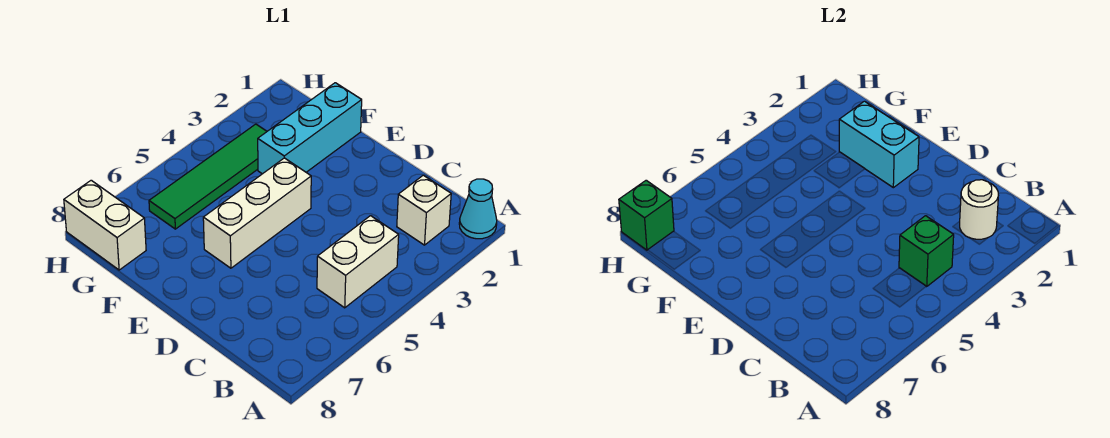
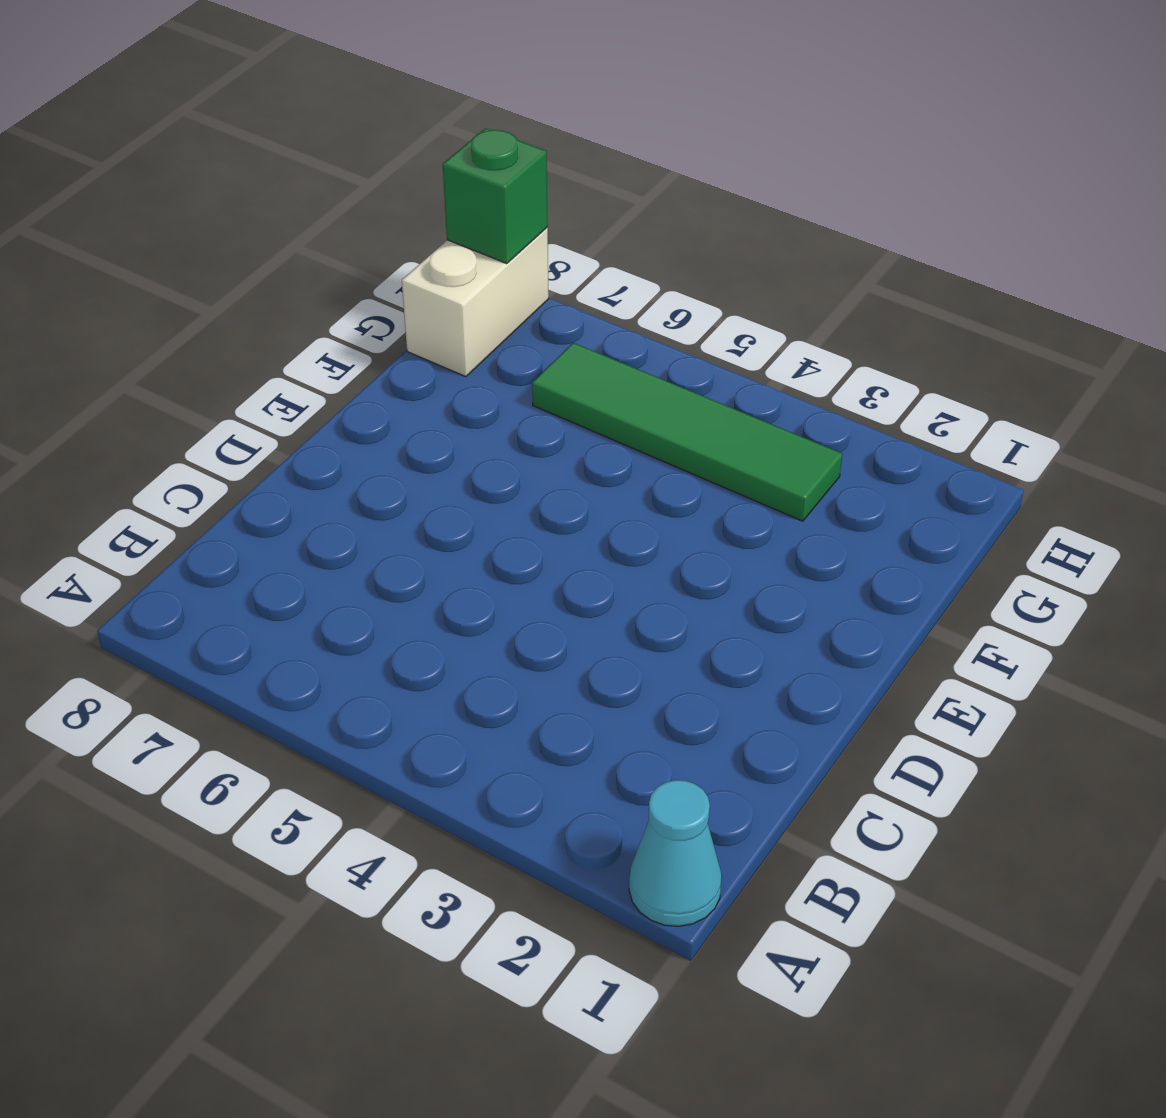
none -> white 1x1 brick [397,175,451,245]
none -> white 1x2 brick [317,216,399,308]

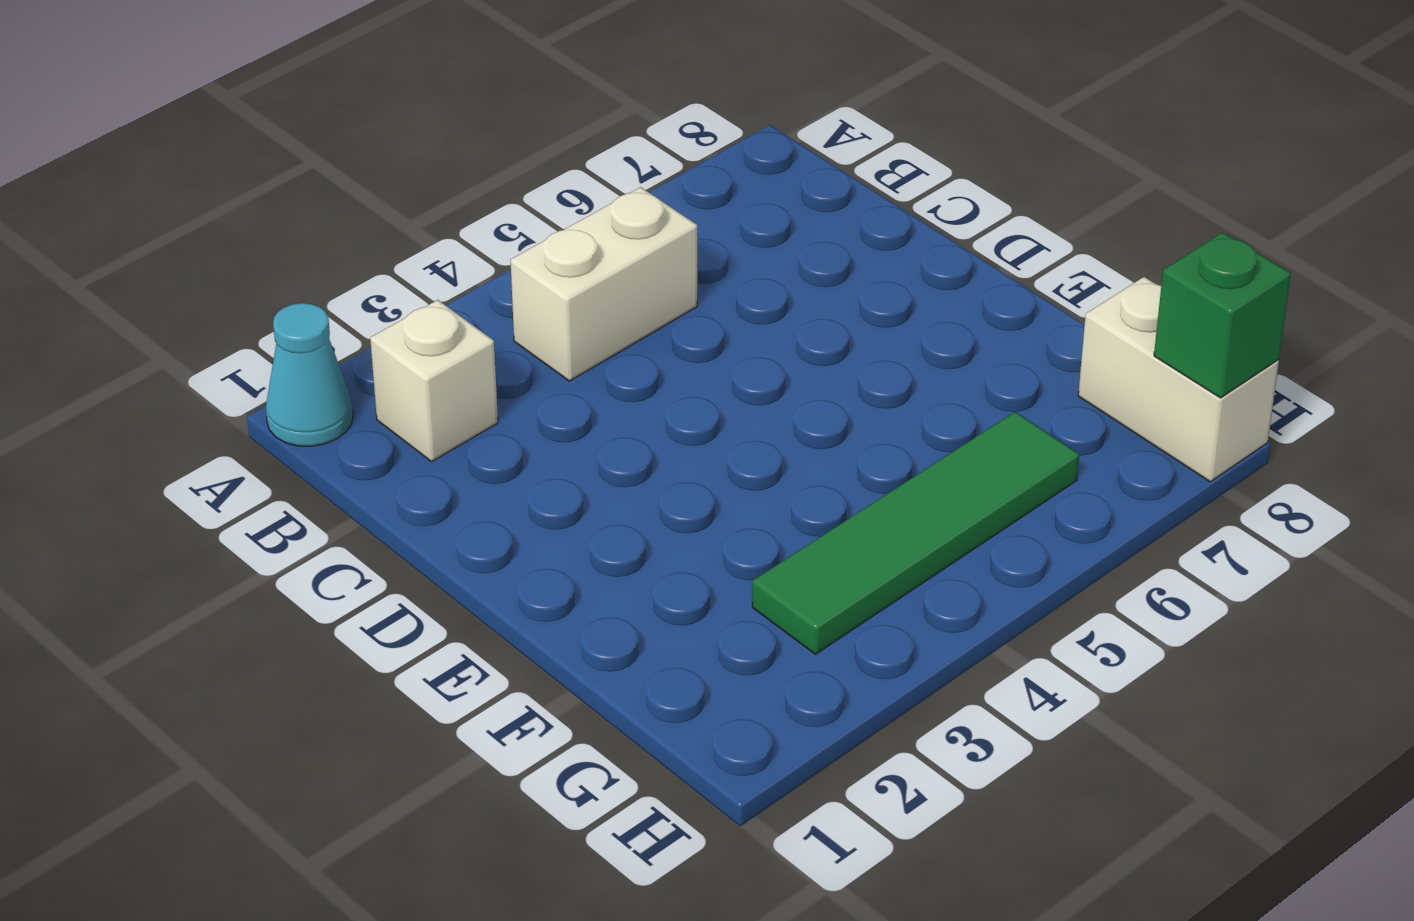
none -> white 1x3 brick [203,158,311,268]
none -> cyan 1x3 brick [258,83,362,174]

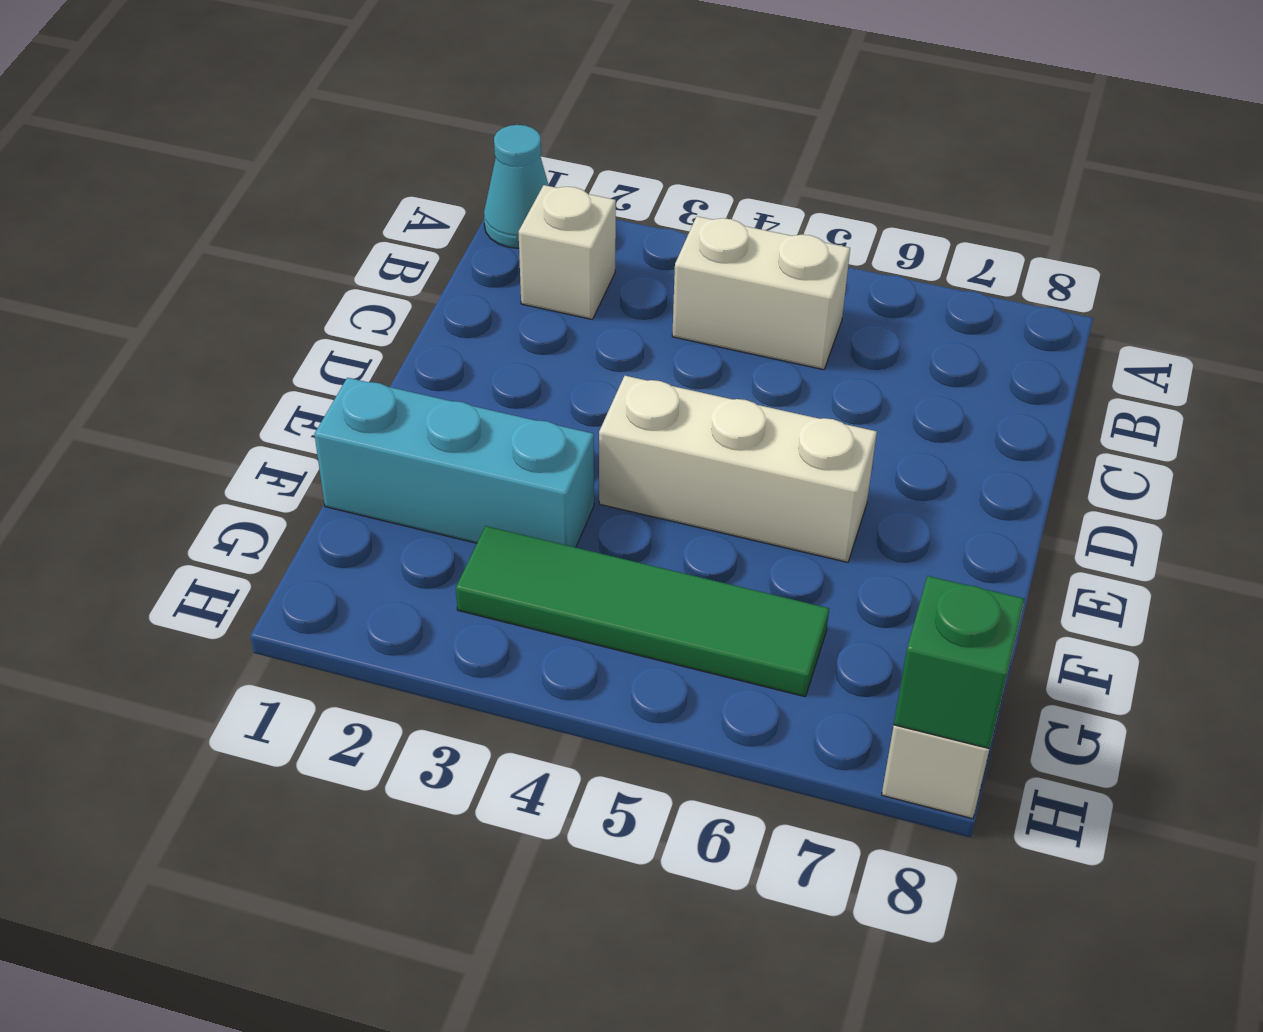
none -> white 1x1 round brick [960,180,998,239]
none -> green 1x1 brick [899,216,954,286]

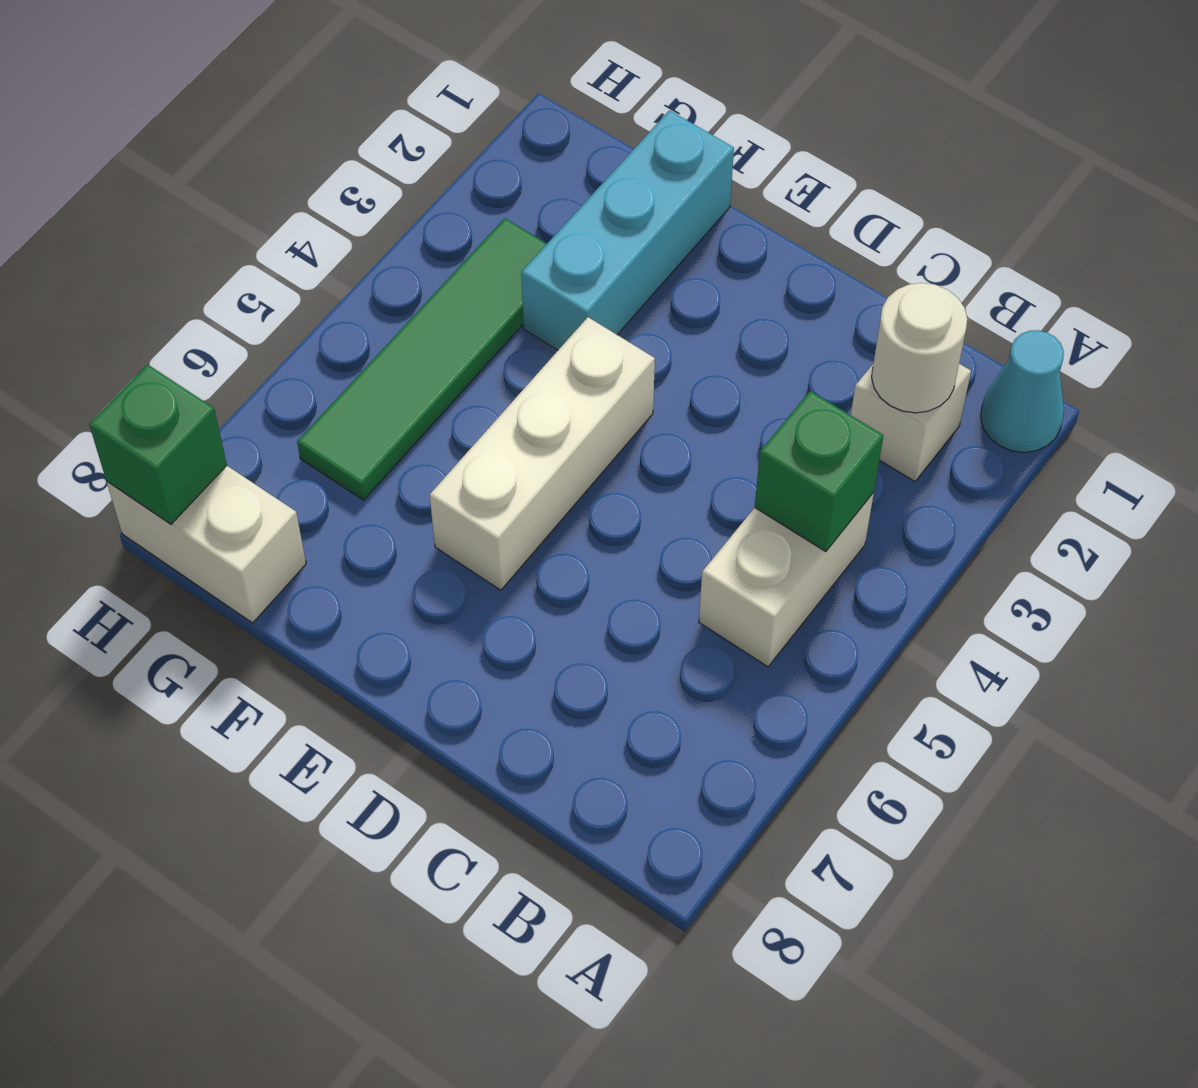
none -> cyan 1x2 brick [839,101,919,188]

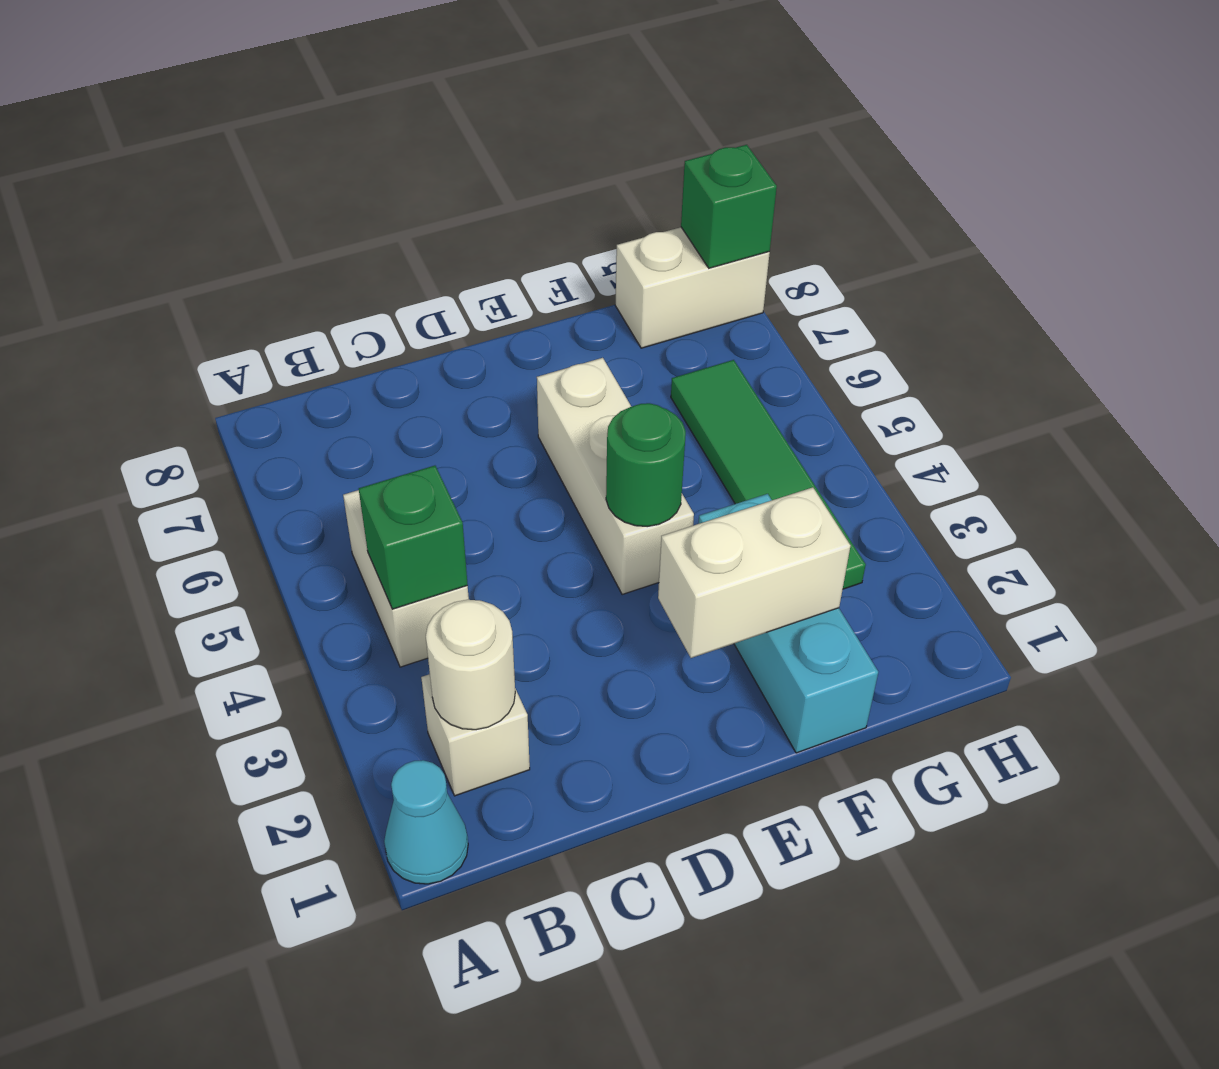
white 1x2 brick [658,487,850,658] -> cyan 1x2 brick [839,101,919,188]
green 1x1 round brick [606,403,686,527] -> none

